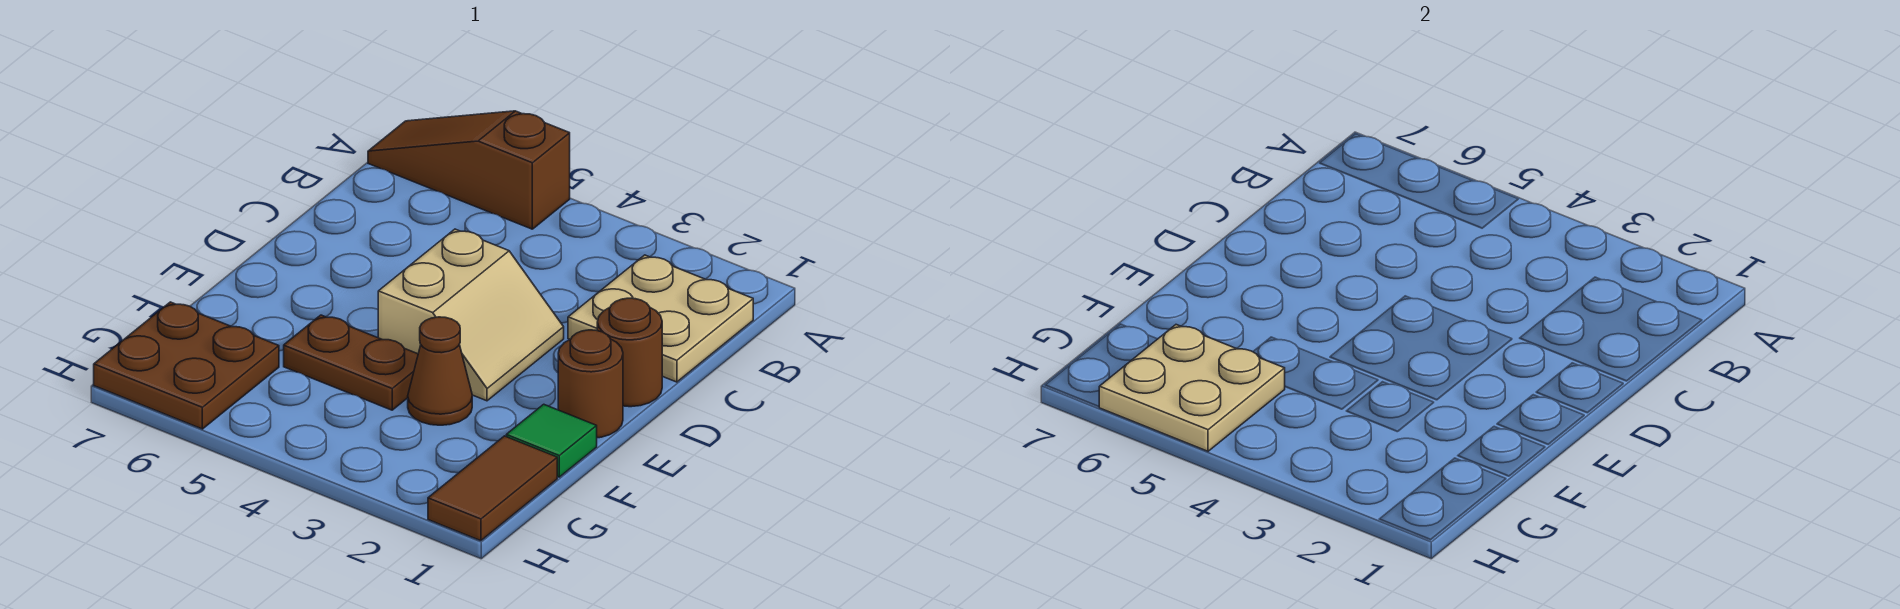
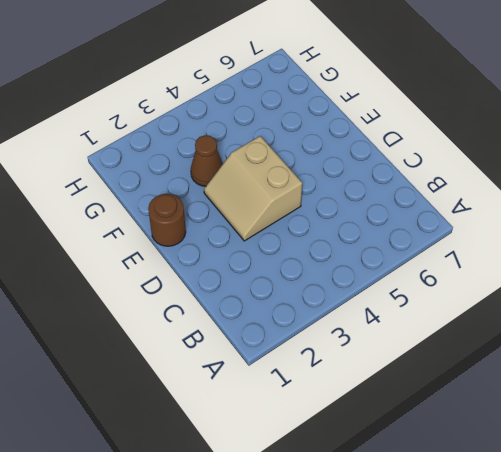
none -> brown 1x3 slope [368,111,570,229]
none -> tan 2x2 plate [568,255,753,382]

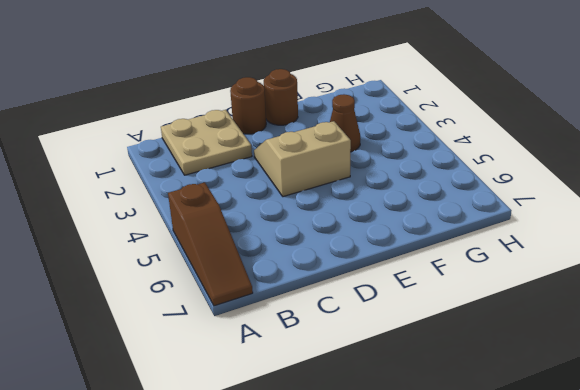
none -> green 1x1 tile [506,404,597,477]
none -> brown 1x2 plate [284,315,418,410]

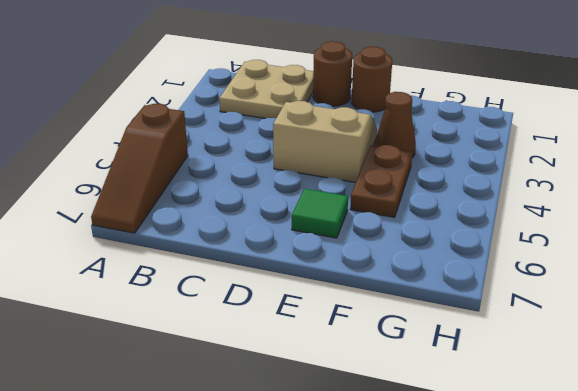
green 1x1 tile [292,189,348,238] -> green 1x1 tile moved to [506,404,597,477]
none -> brown 1x2 tile [428,436,557,541]
none -> brown 2x2 plate [94,302,279,429]

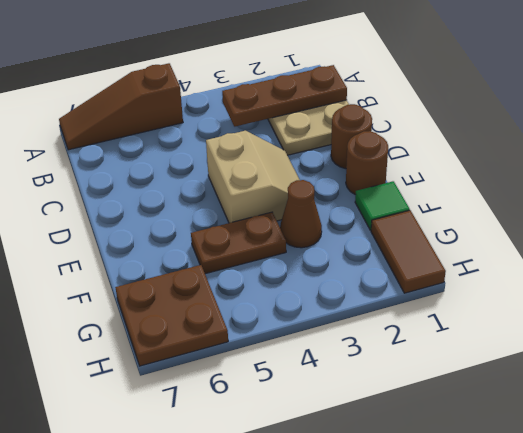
brown 1x3 plate [222,65,347,127] -> none
none -> tan 2x2 plate [1099,325,1285,451]

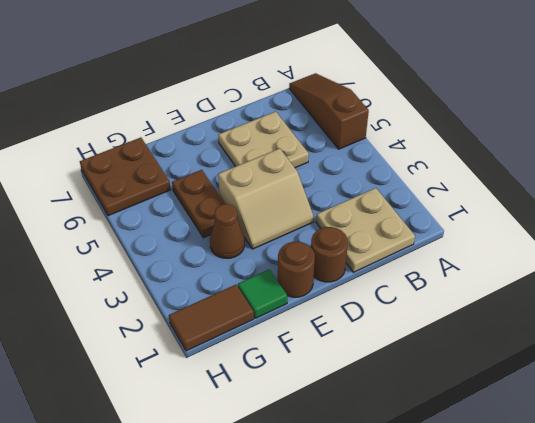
tan 2x2 plate [218,112,309,168] -> tan 2x2 plate moved to [1099,325,1285,451]

